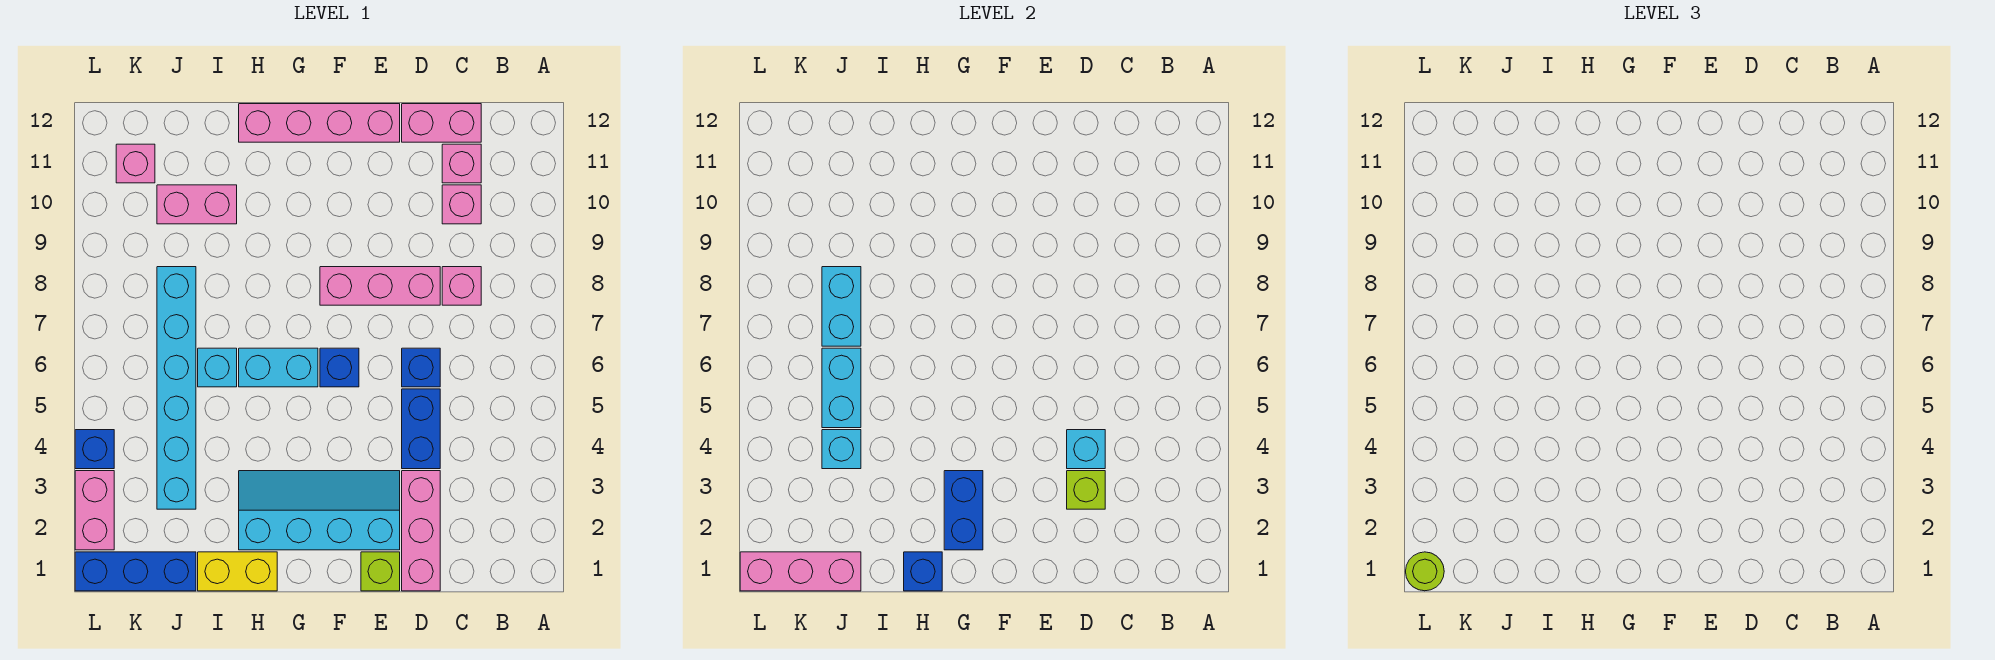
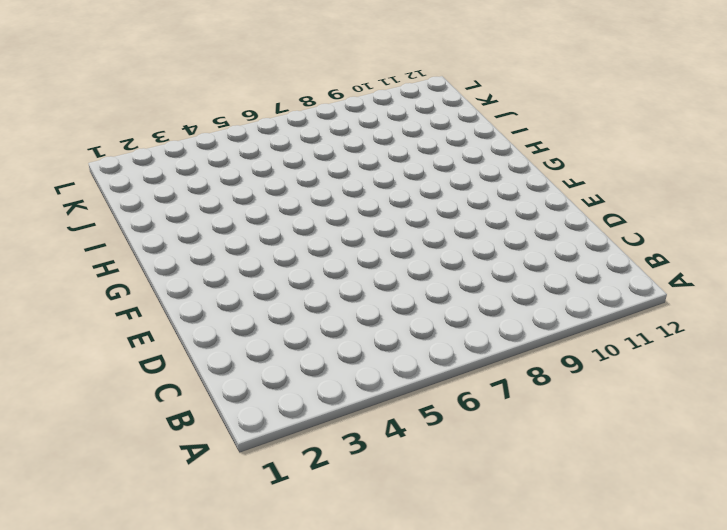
none -> pink 1x1 brick [442,267,481,305]
none -> pink 1x1 brick [442,185,481,224]
none -> pink 1x1 brick [442,144,481,183]
none -> pink 1x2 brick [402,104,481,142]

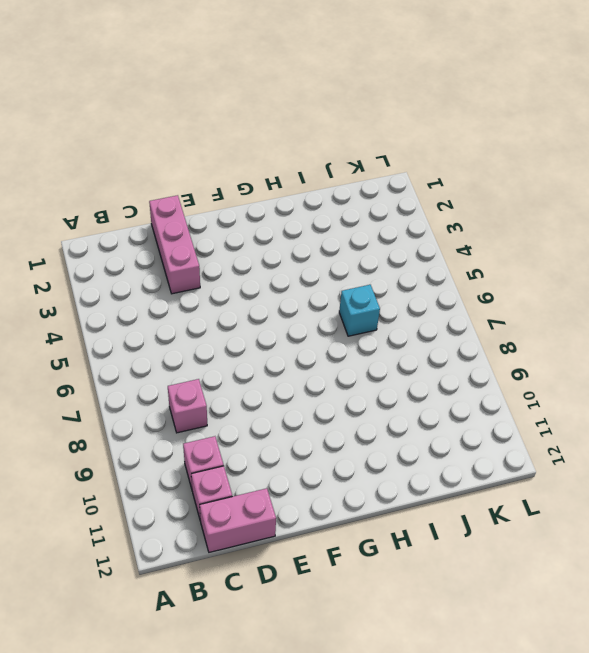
none -> blue 1x2 brick [402,389,440,469]
none -> blue 1x1 brick [402,348,440,387]
none -> pink 1x3 brick [320,267,440,305]
none -> lime 1x1 brick [361,552,400,591]

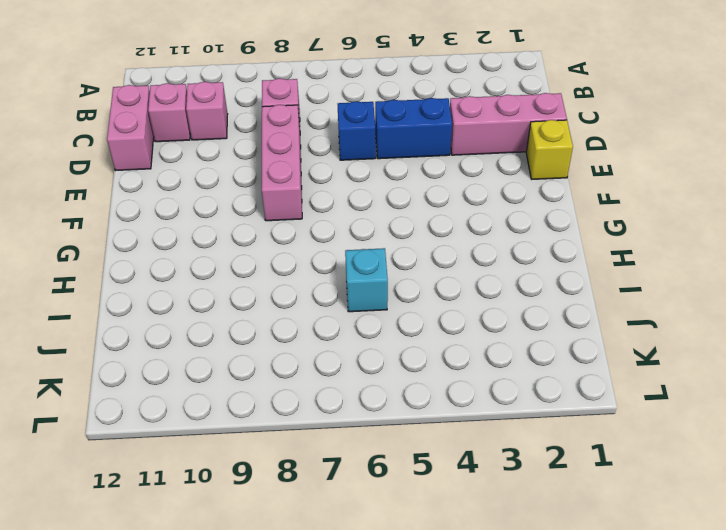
yellow 1x1 brick [526,120,573,179] -> lime 1x1 brick [361,552,400,591]
none -> cyan 2x4 slope [239,471,400,550]
none -> pink 1x4 brick [239,104,400,142]
none -> blue 1x1 brick [320,348,359,387]
none -> cyan 1x2 brick [239,348,318,387]

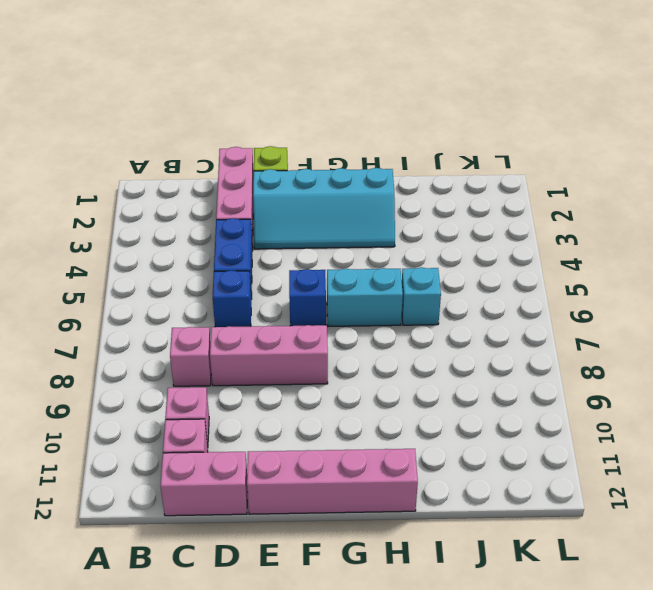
none -> yellow 1x2 brick [198,552,277,591]
none -> pink 1x2 brick [157,185,237,224]
none -> blue 1x3 brick [75,552,196,591]
none -> cyan 1x6 brick [157,267,196,509]

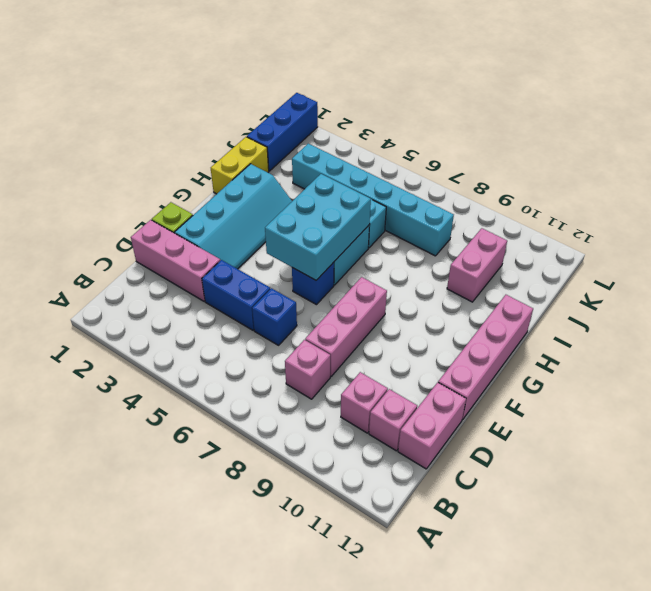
cyan 2x3 brick [265,174,371,280] -> none
none -> pink 1x1 brick [116,144,155,183]
none -> pink 1x2 brick [75,471,114,550]
none -> blue 1x1 brick [75,430,114,469]
none -> lime 1x1 brick [1067,471,1105,509]

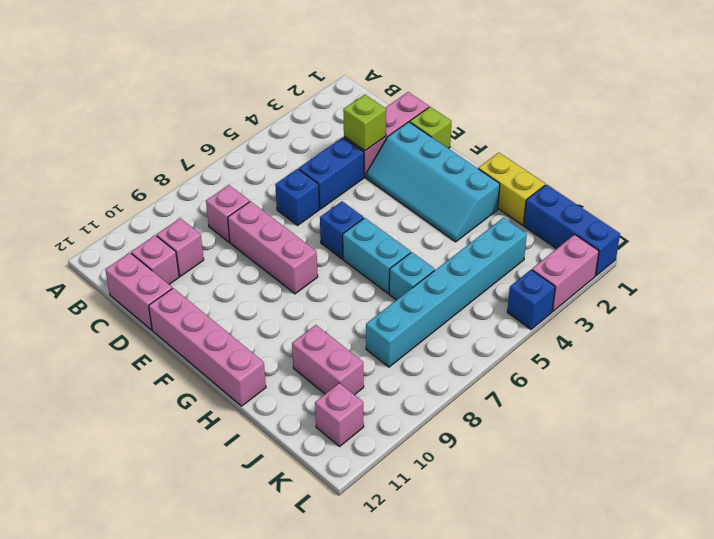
none -> cyan 1x1 brick [1067,430,1105,469]
none -> blue 1x2 brick [944,471,983,550]
none -> blue 1x1 brick [904,552,942,591]
none -> pink 1x3 brick [740,552,861,591]

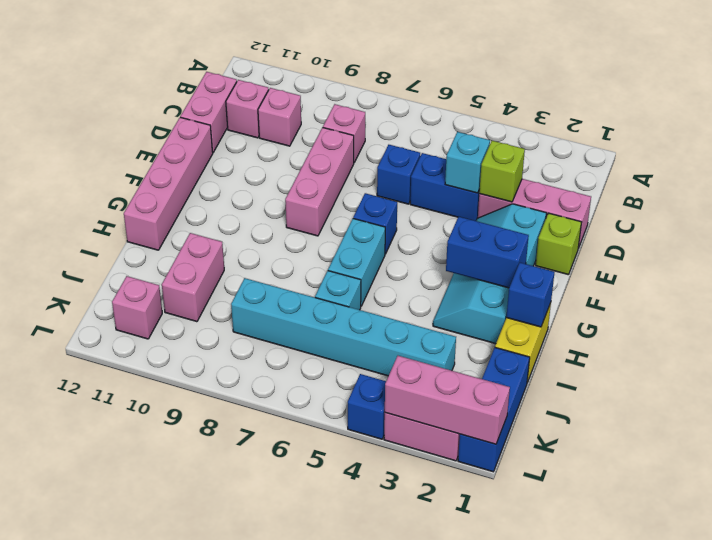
pink 1x3 brick [385,356,510,444] -> pink 1x3 brick turned to [740,552,861,591]
none -> cyan 1x1 brick [822,430,861,469]
none -> cyan 1x2 brick [822,348,861,428]
none -> cyan 1x2 brick [822,267,861,346]
none -> lime 1x1 round brick [1406,552,1444,591]

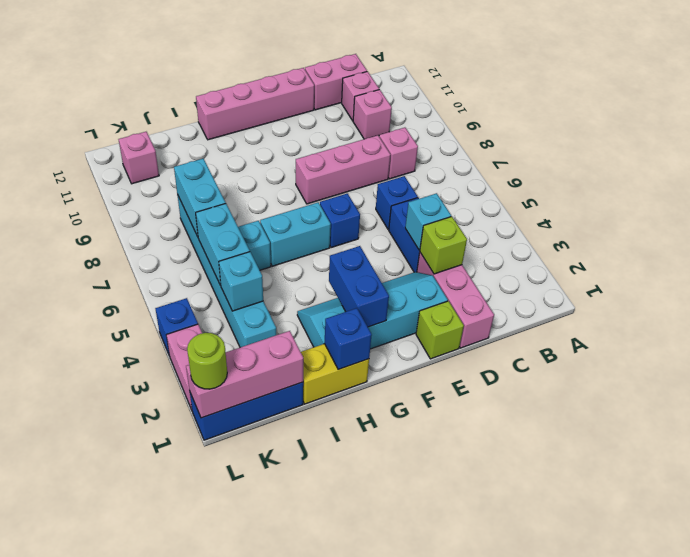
none -> pink 1x2 brick [157,185,237,224]

